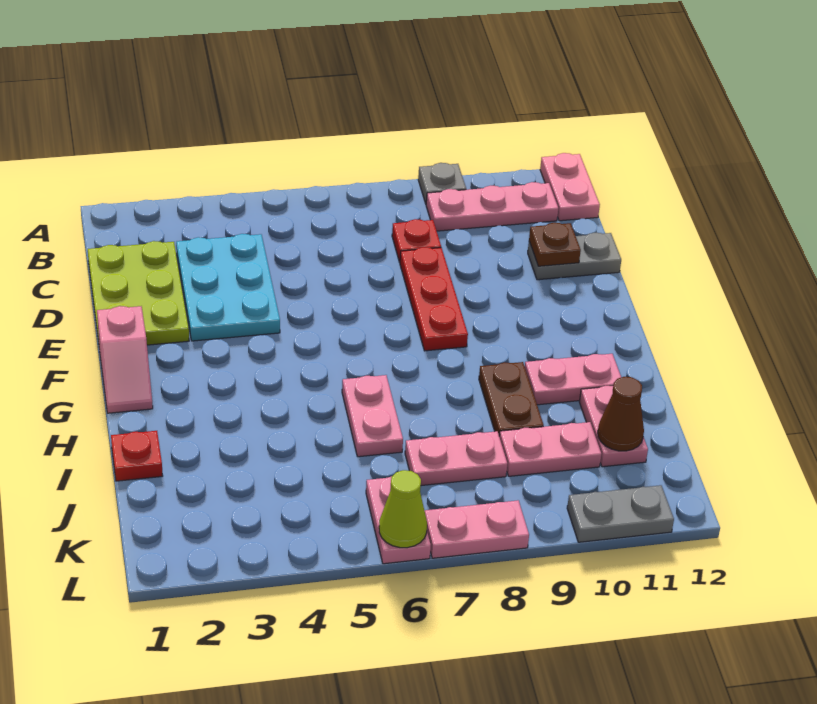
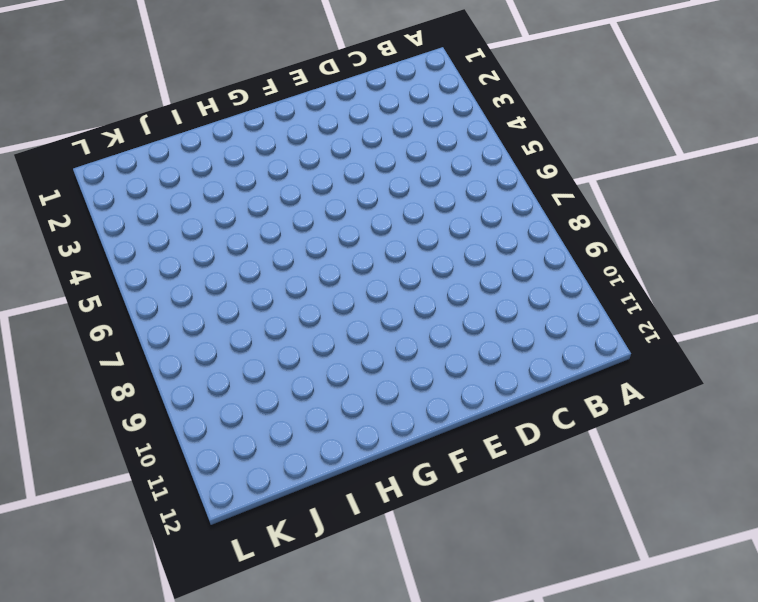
none -> grey 1x1 plate [418,163,466,204]
none -> pink 1x2 plate [540,153,600,221]
none -> pink 1x3 plate [426,182,558,231]

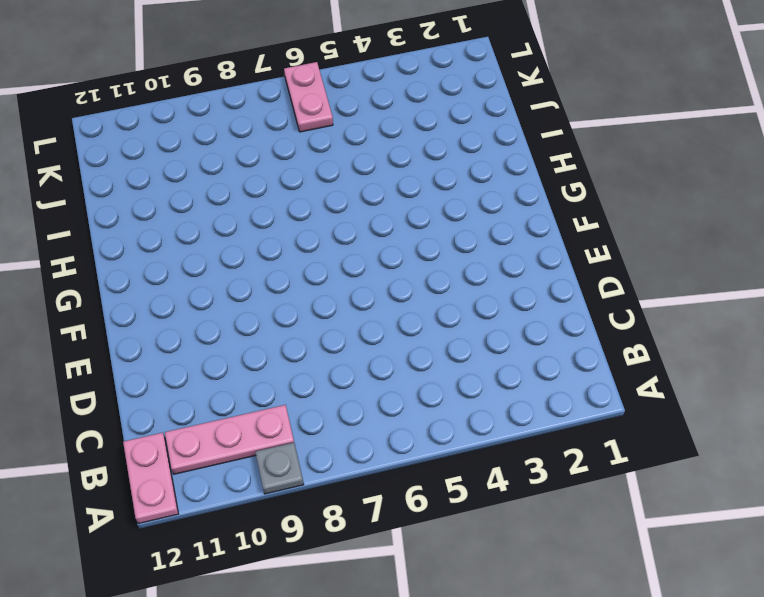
none -> lime 2x3 plate [88,241,189,345]
none -> cyan 2x3 plate [176,234,280,341]
none -> red 1x1 plate [392,219,441,262]

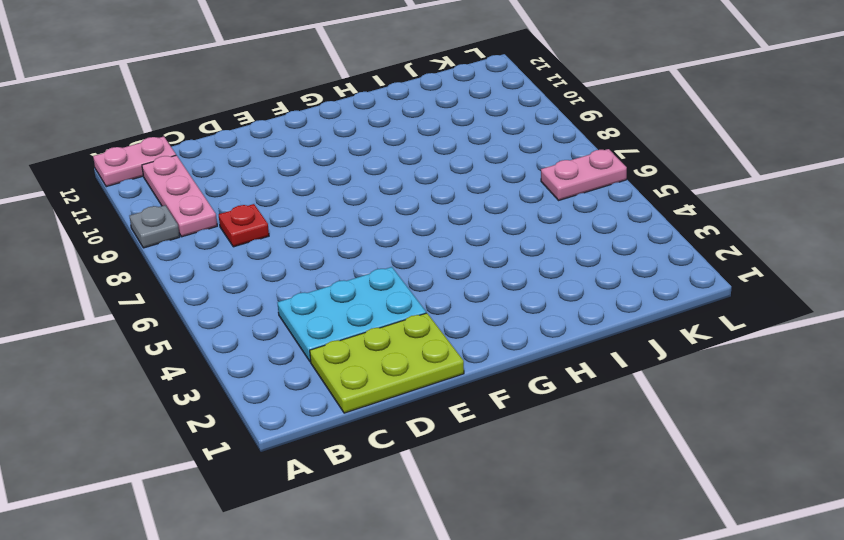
none -> red 1x3 plate [400,247,468,351]
none -> grey 1x2 plate [528,233,621,280]
none -> pink 1x2 slope [97,306,153,413]

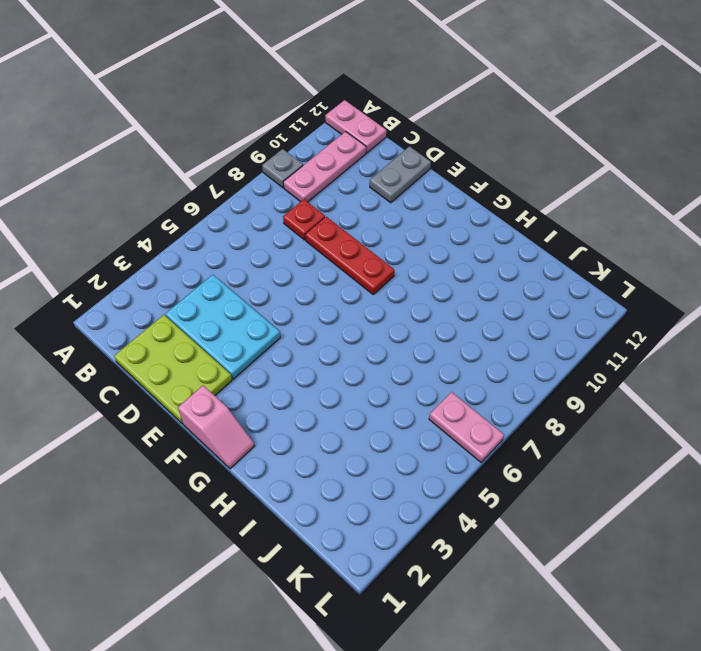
none -> pink 1x2 plate [342,375,403,457]
none -> brown 1x2 plate [479,362,544,435]
none -> pink 1x2 plate [525,354,621,405]

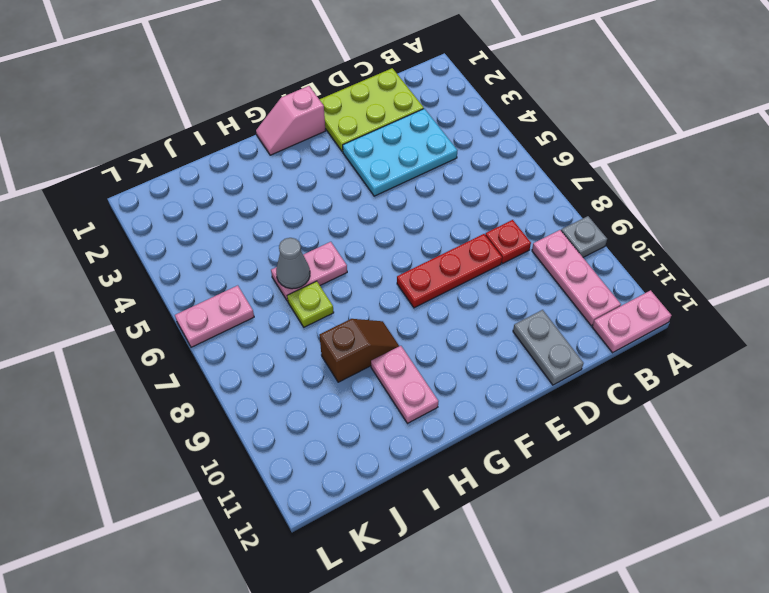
brown 1x2 slope [319,319,399,382] -> brown 1x2 plate [479,362,544,435]
grey 1x1 cone [276,238,310,289] -> none
lime 1x1 plate [287,281,334,327] -> none
none -> red 1x1 plate [111,431,163,481]
none -> pink 1x2 plate [580,386,648,467]
none -> pink 1x2 plate [405,431,507,486]

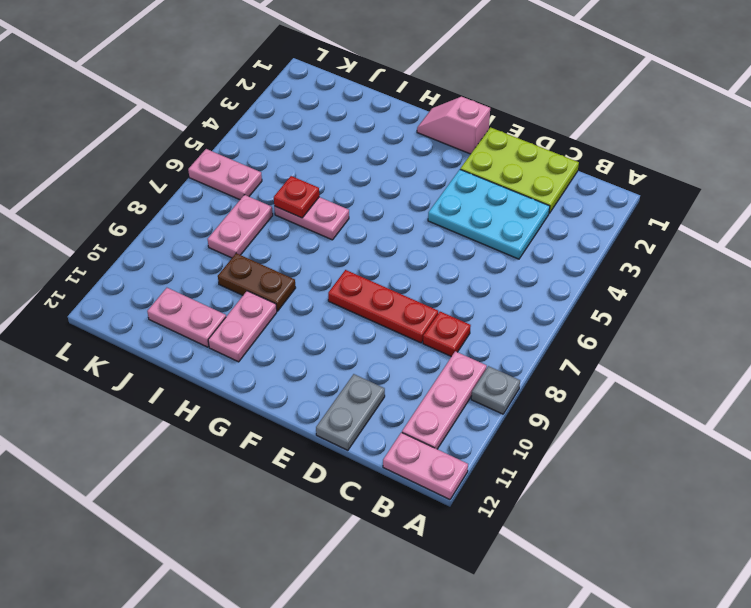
red 1x1 plate [274,176,319,218] -> red 1x1 plate moved to [111,431,163,481]
none -> pink 1x2 plate [499,422,601,476]
none -> pink 1x2 plate [425,500,529,558]
none -> grey 1x2 plate [567,485,674,542]

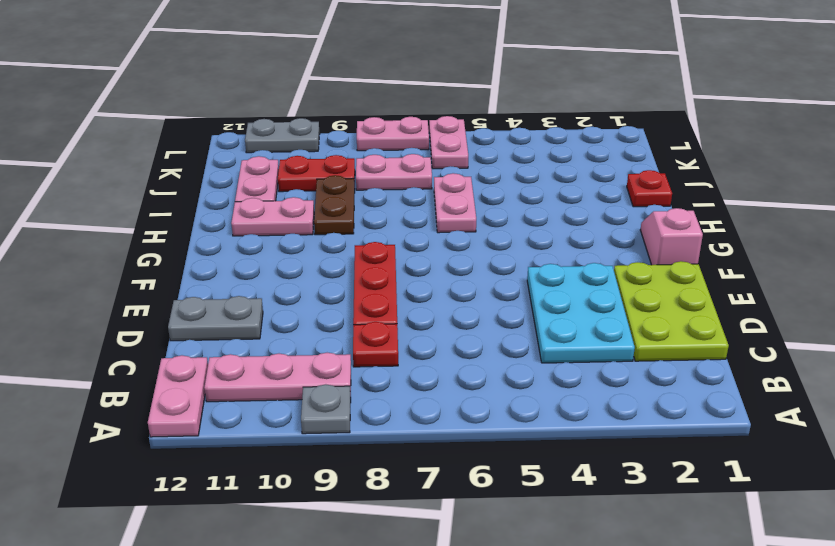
red 1x2 plate [278,155,355,192] -> pink 1x2 plate [499,422,601,476]
none -> brown 1x1 plate [529,223,581,266]
none -> brown 1x1 cone [598,377,644,451]
none -> lime 1x1 cone [379,470,427,548]

